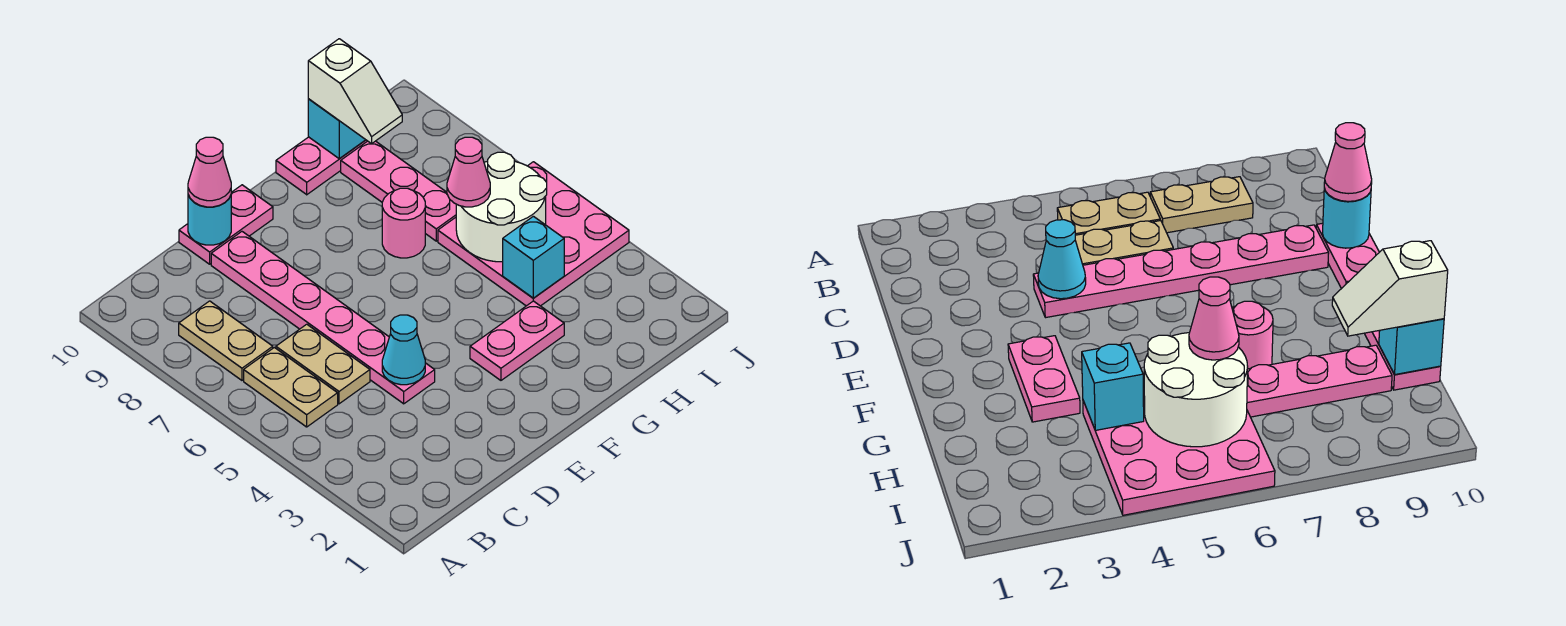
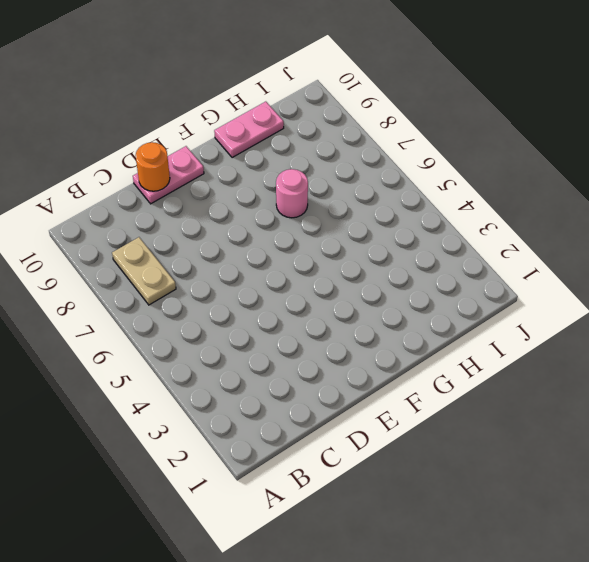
orange 1x1 round brick [136,142,170,191] -> cyan 1x1 round brick [188,195,231,245]
none -> tan 1x2 plate [244,348,338,427]
none -> tan 1x2 plate [276,324,370,404]
none -> pink 1x6 plate [211,232,435,404]

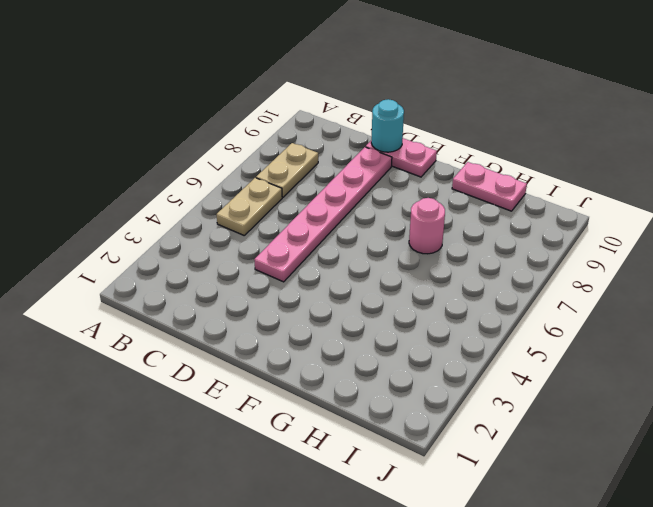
none -> tan 1x2 plate [276,324,370,404]
none -> pink 1x2 plate [470,301,564,380]
none -> pink 3x3 plate [438,162,629,306]

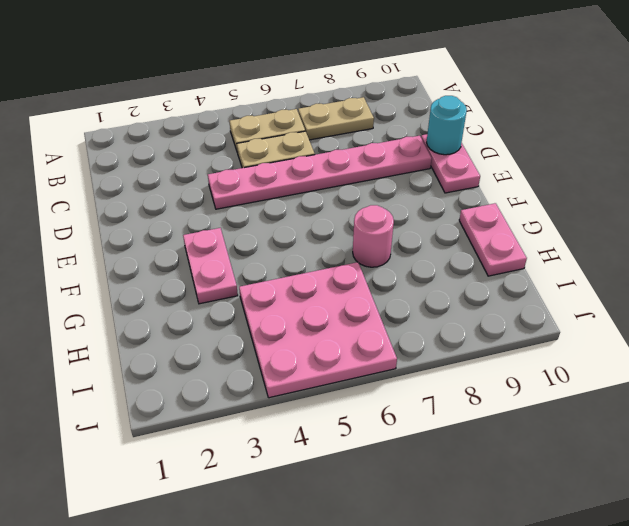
none -> pink 1x3 plate [341,141,456,241]
none -> cyan 1x1 cone [382,315,425,385]
none -> cyan 1x1 brick [503,216,564,298]

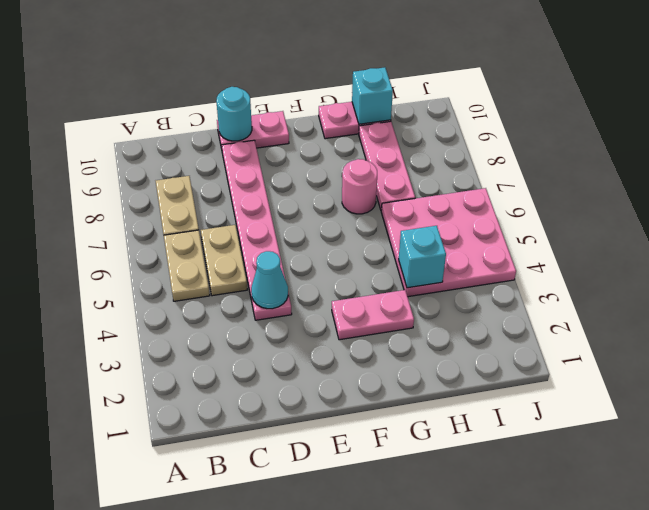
none -> white 2x2 round brick [456,152,547,262]
none -> pink 1x1 cone [188,137,231,207]
none -> pink 1x1 cone [447,137,490,207]

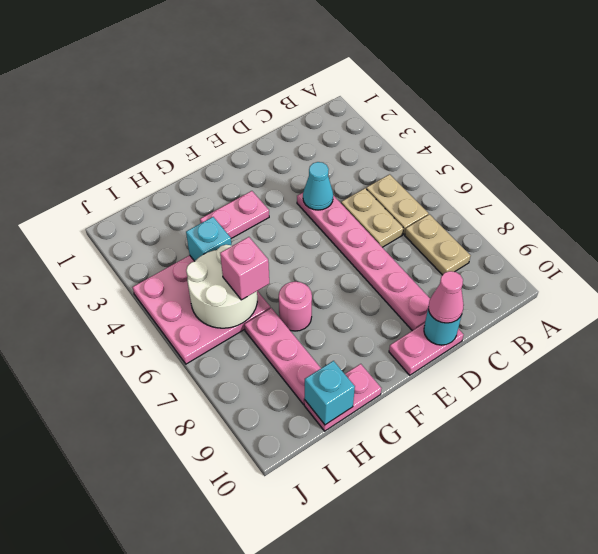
pink 1x1 brick [220,237,269,300] -> pink 1x1 cone [447,137,490,207]
none -> white 1x2 slope [308,39,402,144]

